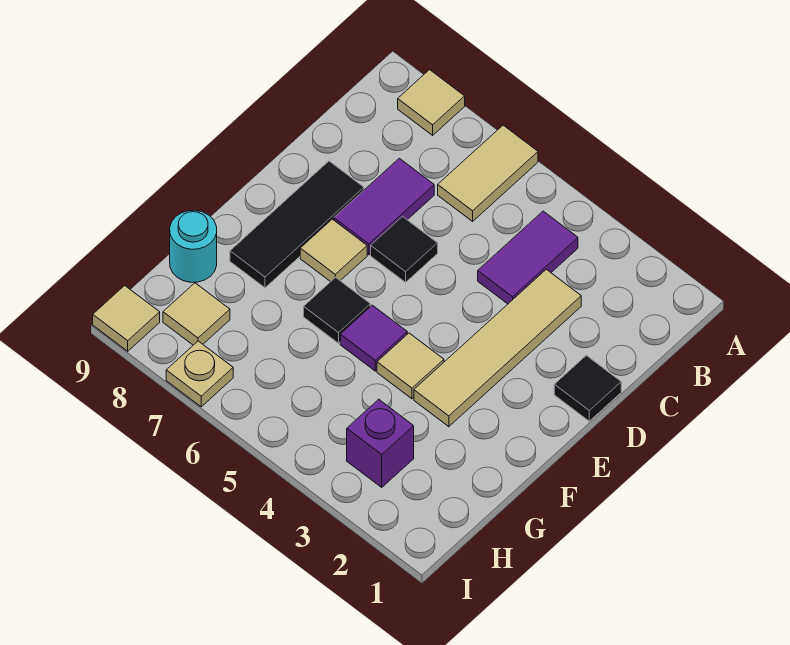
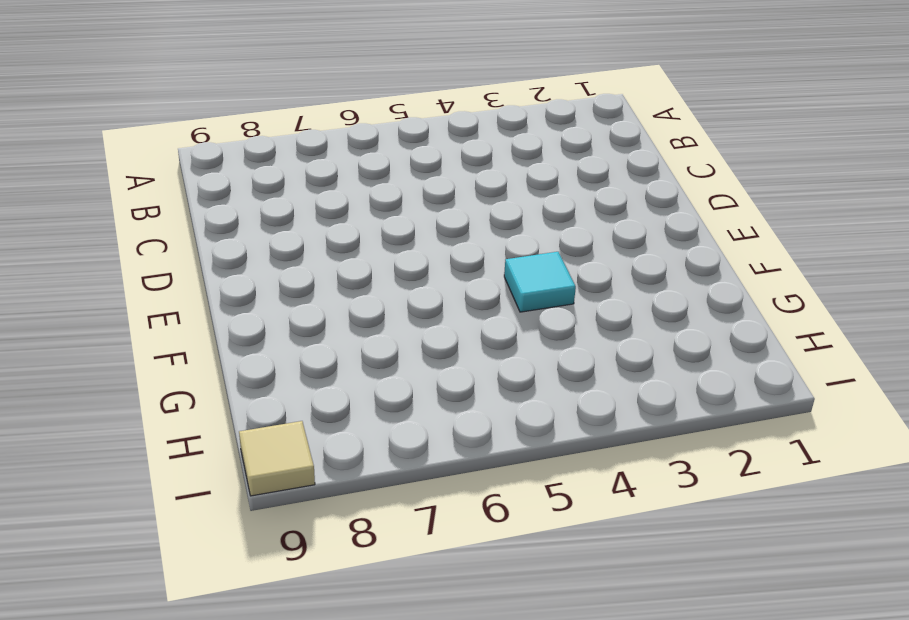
cyan 1x1 tile [504,252,576,312] -> tan 1x1 tile [377,333,444,399]
none -> tan 1x2 tile [438,125,538,221]
none -> tan 1x1 tile [398,70,465,135]
none -> purple 1x2 tile [478,211,578,304]

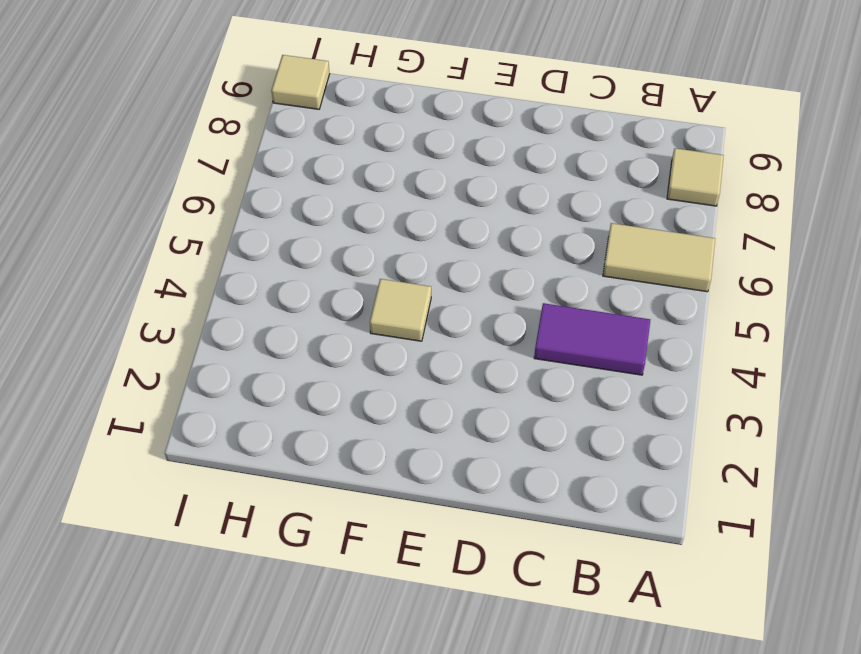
none -> tan 1x4 tile [414,269,581,427]
none -> purple 1x2 tile [334,158,434,255]
none -> black 1x1 tile [554,355,621,421]

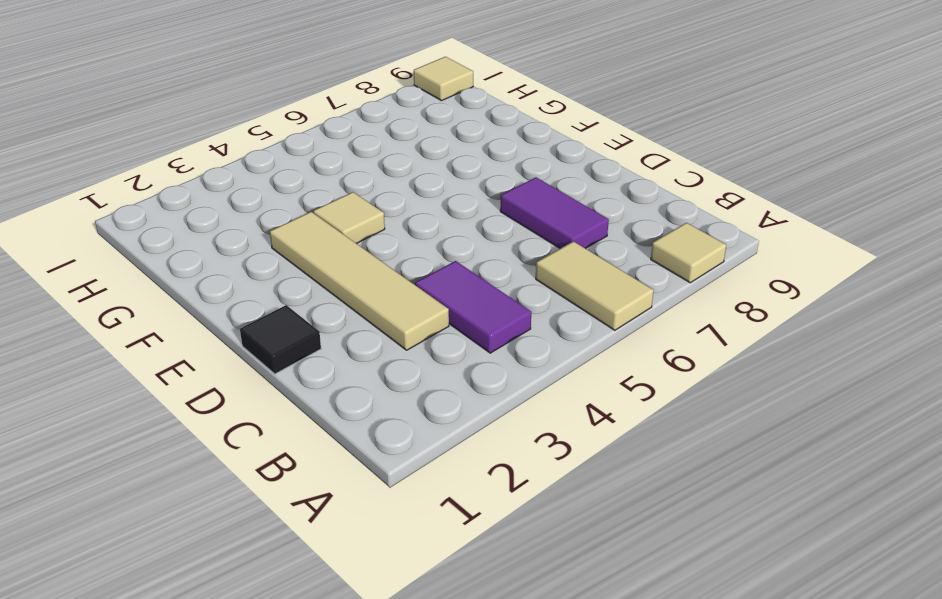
none -> black 1x1 tile [371,217,438,282]
none -> black 1x3 tile [230,161,364,288]
none -> tan 1x1 tile [300,219,367,282]

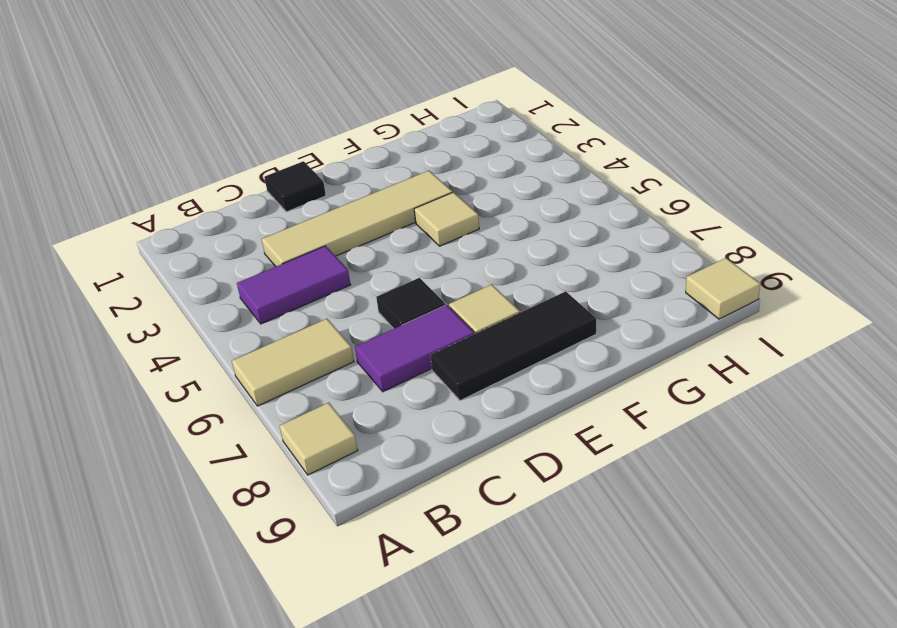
none -> purple 1x1 tile [340,305,407,371]
none -> black 1x1 tile [304,277,370,343]
none -> cyan 1x1 round brick [170,210,217,282]

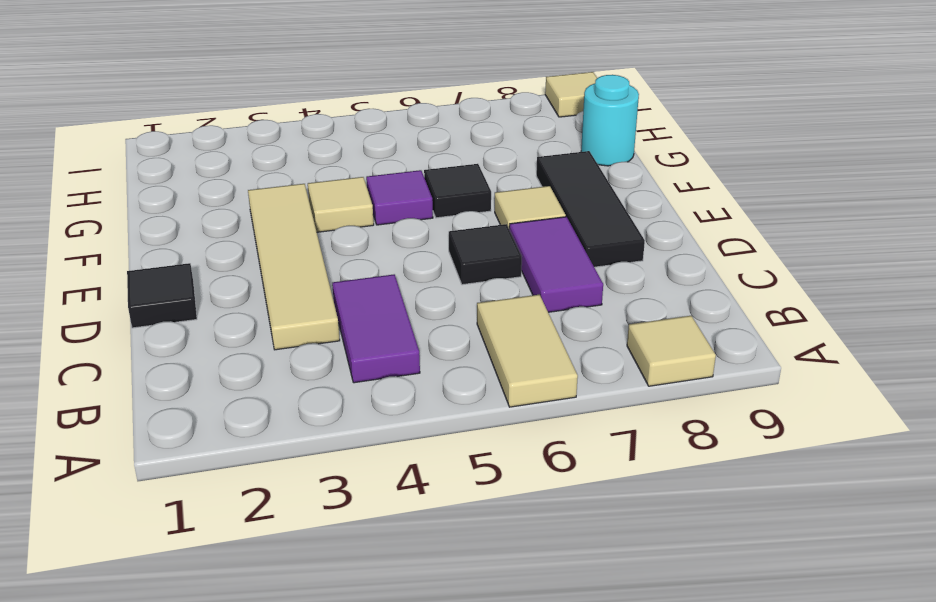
none -> purple 1x1 brick [347,399,414,487]
none -> tan 1x1 tile [163,283,230,345]
none -> tan 1x1 plate [166,341,233,407]

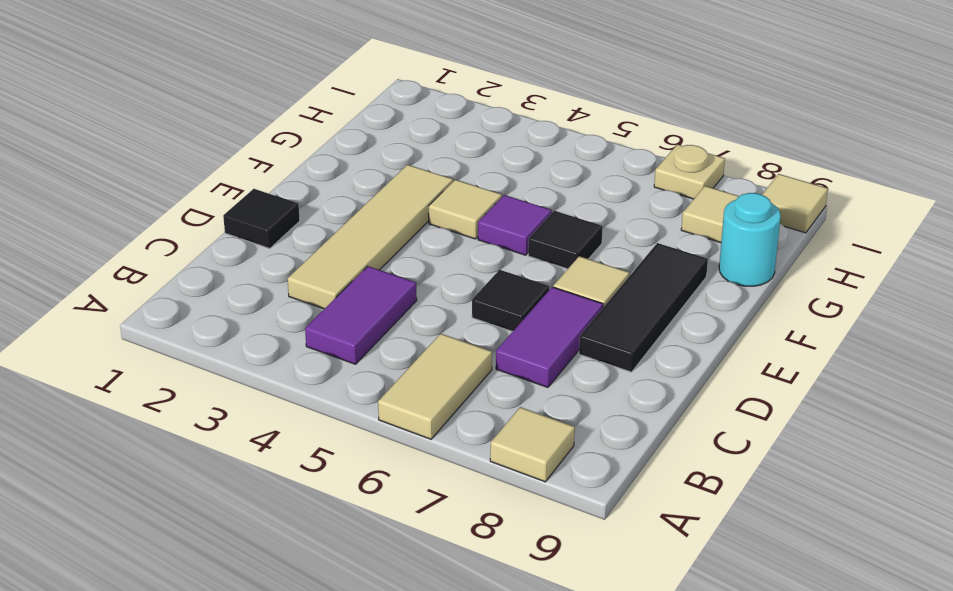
none -> purple 1x1 brick [347,399,414,487]

